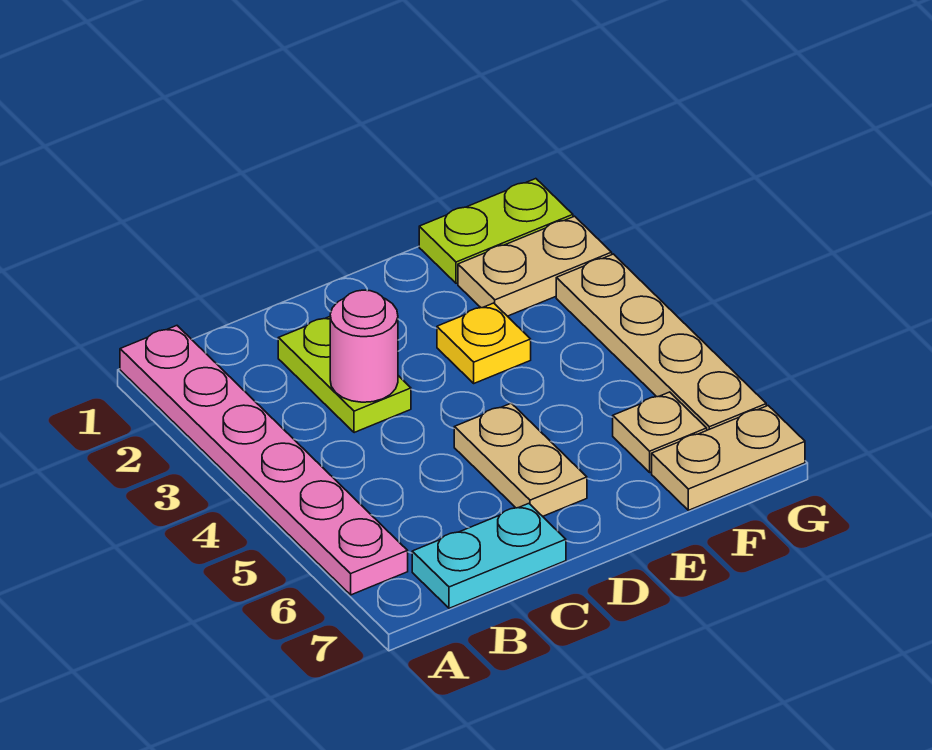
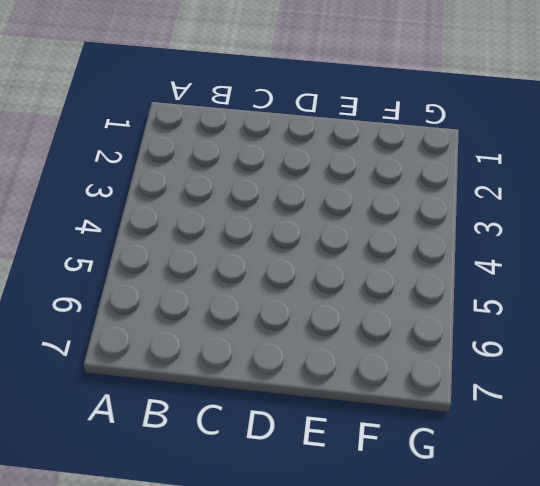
none -> pink 1x6 plate [120,326,408,595]
none -> cyan 1x2 plate [412,504,566,608]

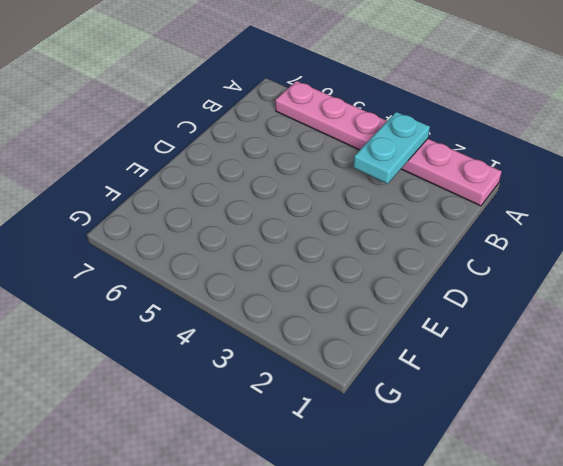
cyan 1x2 plate [353,112,430,184] -> cyan 1x2 plate moved to [412,504,566,608]
none -> lime 1x2 plate [278,317,411,433]
none -> tan 1x2 plate [454,403,587,516]

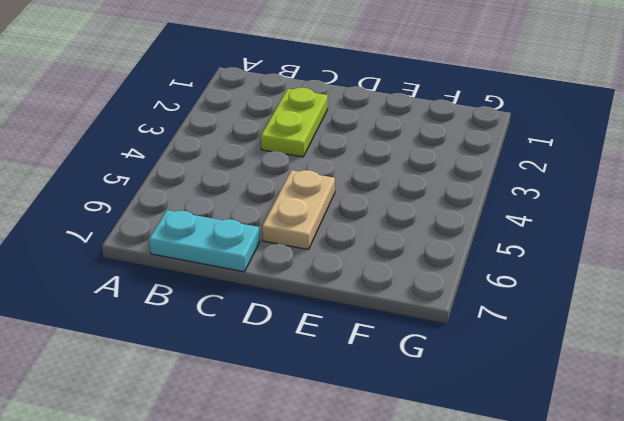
none -> pink 1x6 plate [120,326,408,595]
none -> yellow 1x1 plate [437,303,531,383]

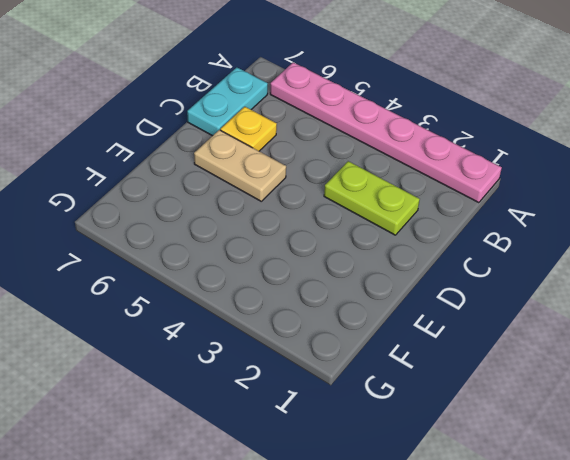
yellow 1x1 plate [220,107,277,151] -> yellow 1x1 plate moved to [437,303,531,383]
none -> lime 1x2 plate [419,179,573,283]
none -> tan 1x2 plate [458,216,612,316]

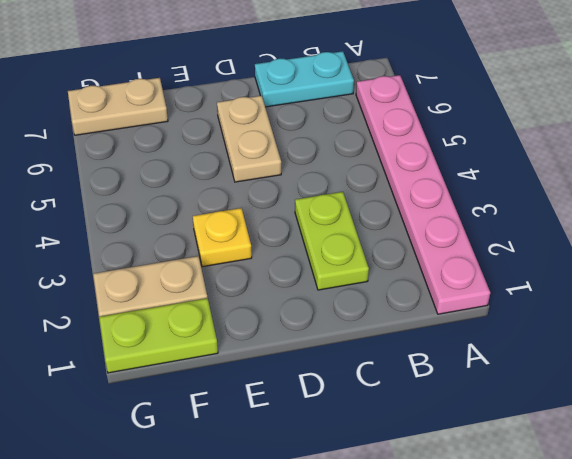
none -> tan 1x1 plate [613,392,707,472]
none -> tan 1x4 plate [556,254,766,430]

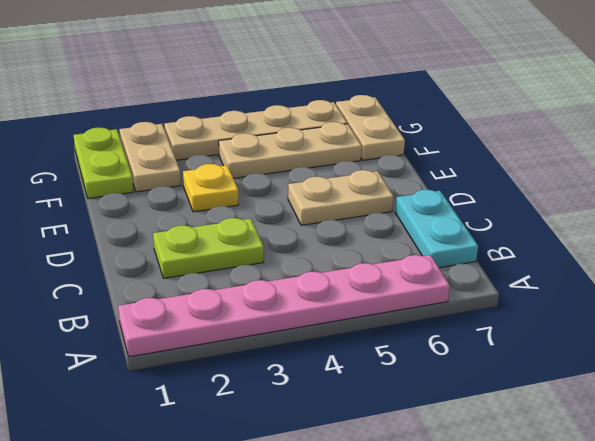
tan 1x3 plate [219,122,362,178] -> tan 1x1 plate [613,392,707,472]
none -> pink 1x1 round brick [330,290,398,402]

